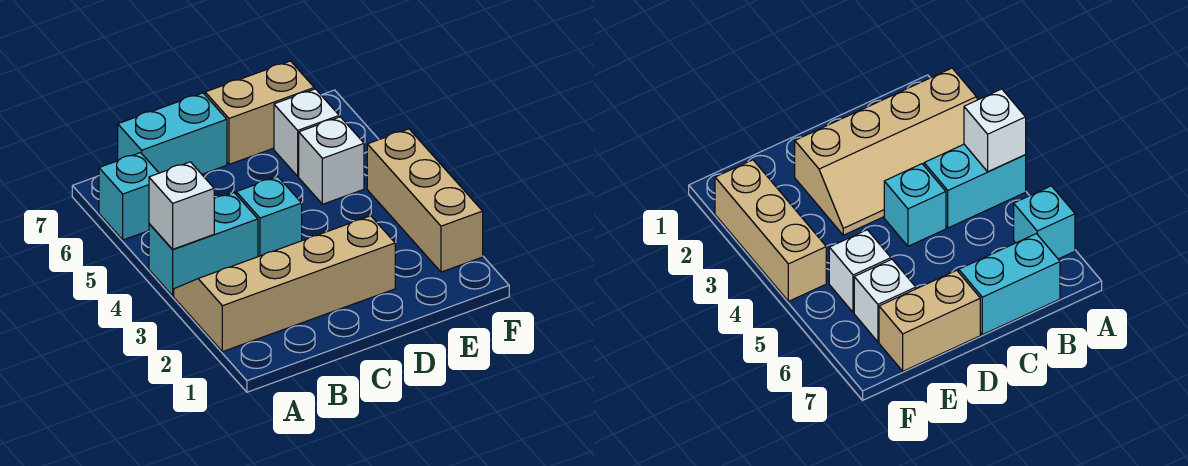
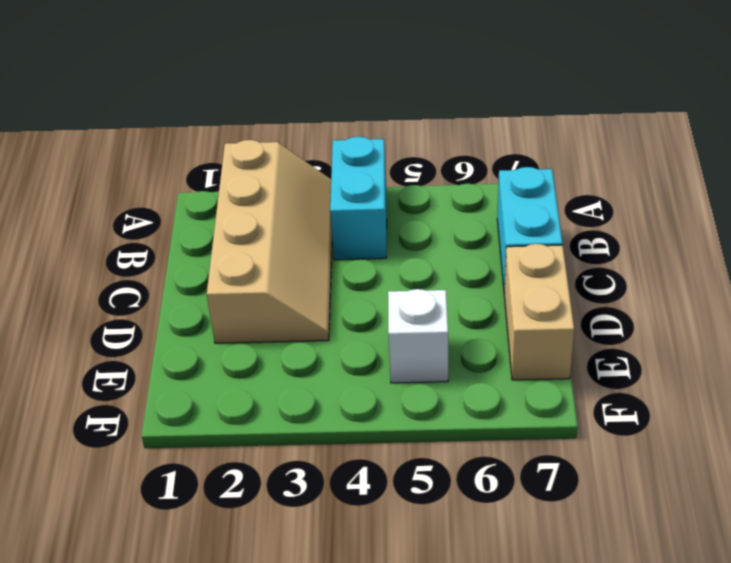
none -> cyan 1x1 brick [99,153,158,240]
none -> cyan 1x1 brick [236,177,302,257]

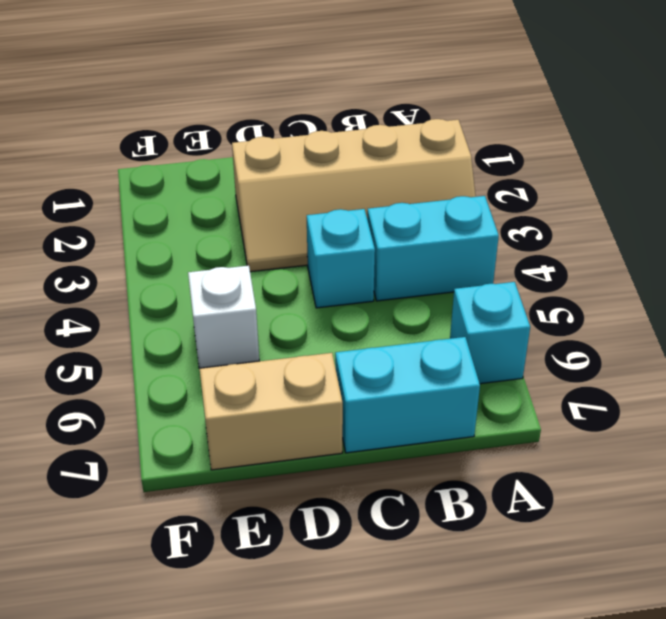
none -> white 1x1 brick [274,89,339,176]
none -> tan 1x3 brick [367,129,483,272]

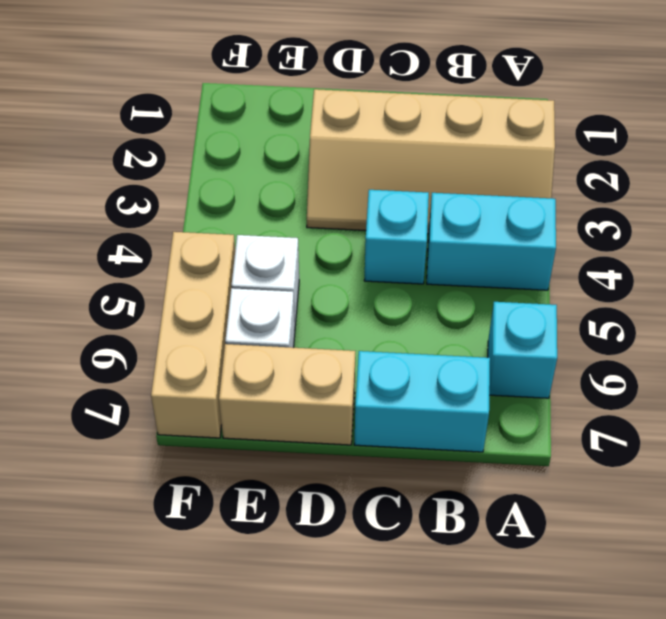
tan 1x3 brick [151,232,235,438] -> tan 1x3 brick moved to [367,129,483,272]
none -> white 1x1 brick [149,162,214,249]

